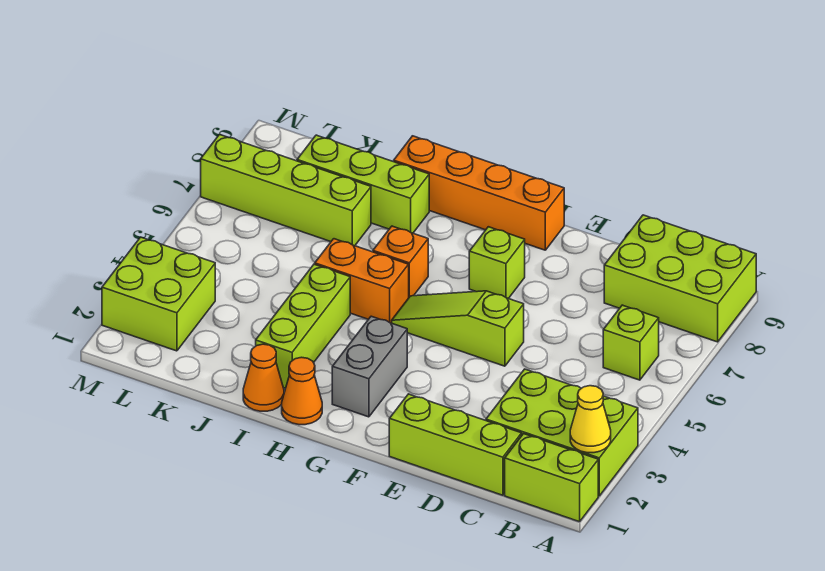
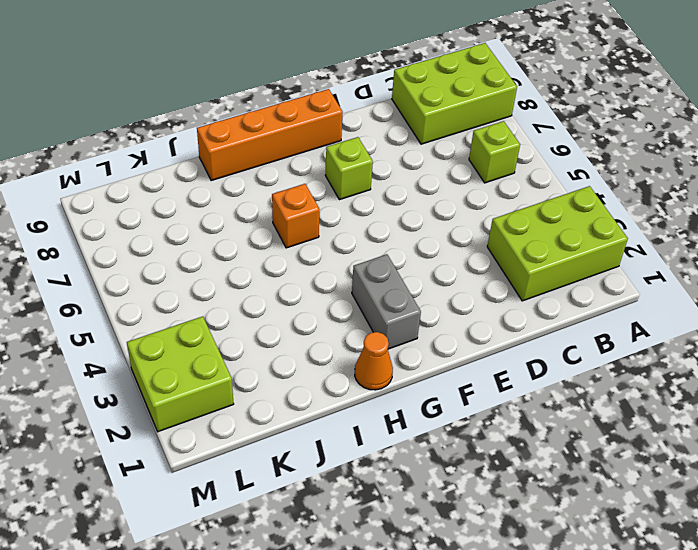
none -> lime 1x2 brick [505,434,598,522]
none -> lime 1x3 brick [389,394,522,495]
none -> lime 1x3 slope [392,291,524,366]

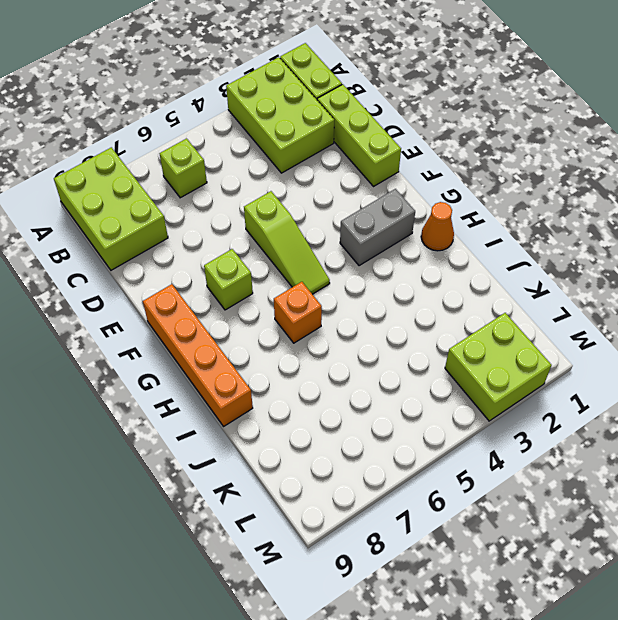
none -> orange 1x2 brick [315,239,409,323]
none -> orange 1x1 cone [243,344,284,411]
none -> lime 1x3 brick [256,264,350,388]

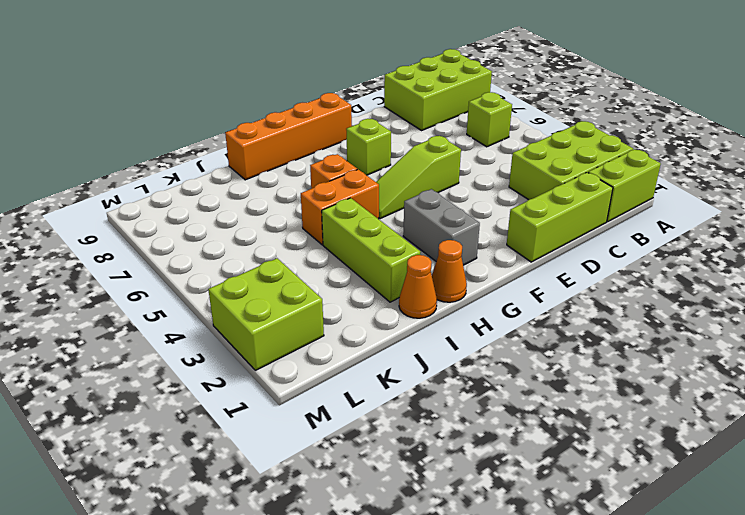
none -> lime 1x3 brick [297,135,429,233]
none -> lime 1x4 brick [201,135,371,246]
none -> yellow 1x1 cone [570,386,611,453]

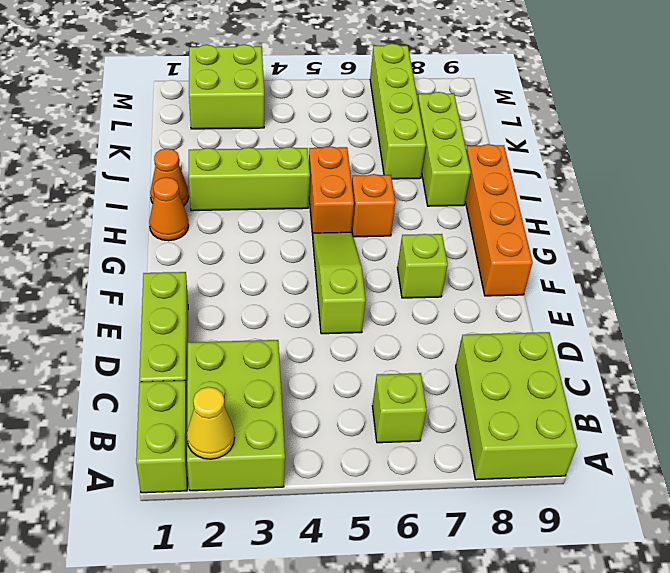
none -> grey 1x2 brick [332,316,407,417]

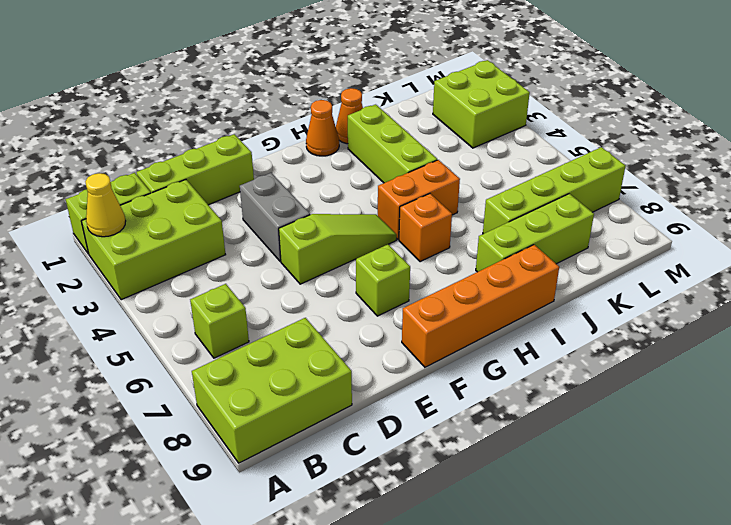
grey 1x2 brick [240,173,310,261] -> grey 1x2 brick moved to [332,316,407,417]

